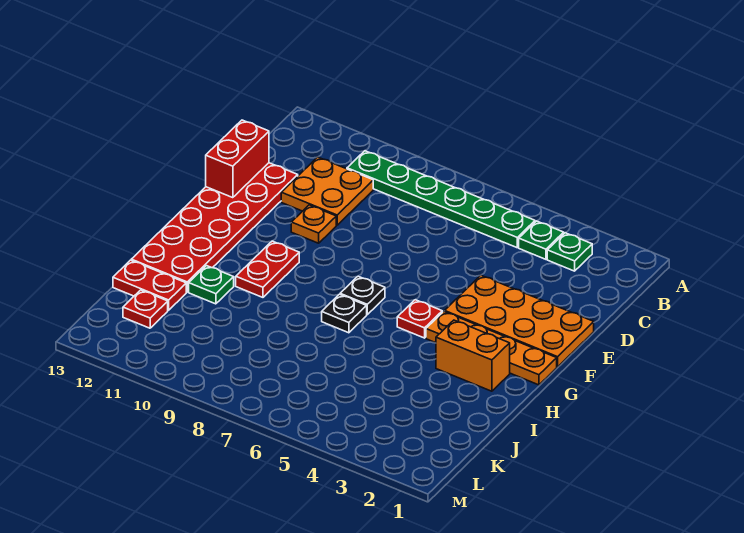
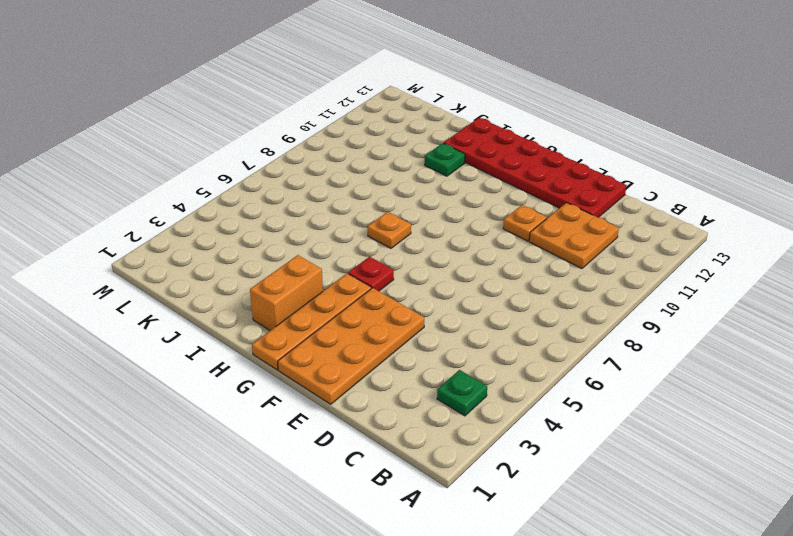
orange 1x1 plate [367,212,411,248] -> black 1x1 plate [322,294,367,333]
none -> green 1x1 plate [519,221,564,259]
none -> green 1x6 plate [347,151,535,248]
none -> black 1x1 plate [340,276,385,314]

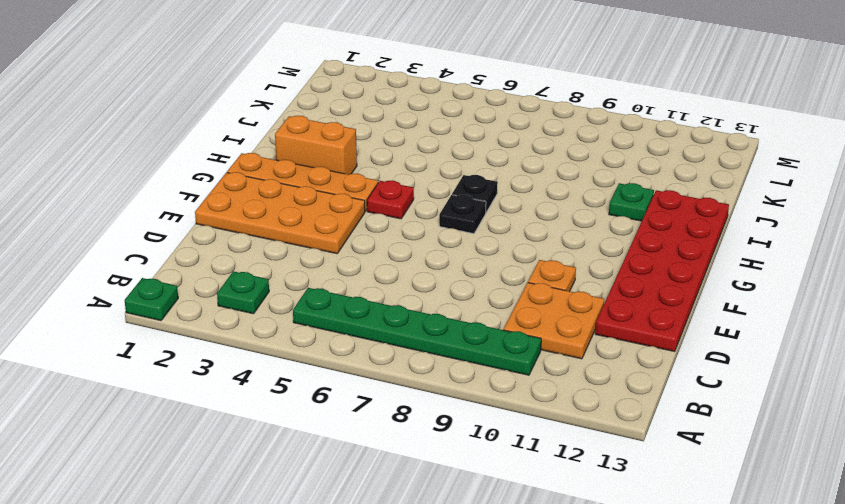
green 1x1 plate [125,278,178,321] -> green 1x1 plate moved to [519,221,564,259]
none -> red 1x2 plate [236,241,299,297]
none -> red 1x2 plate [113,260,186,310]
none -> red 1x1 plate [123,290,168,328]

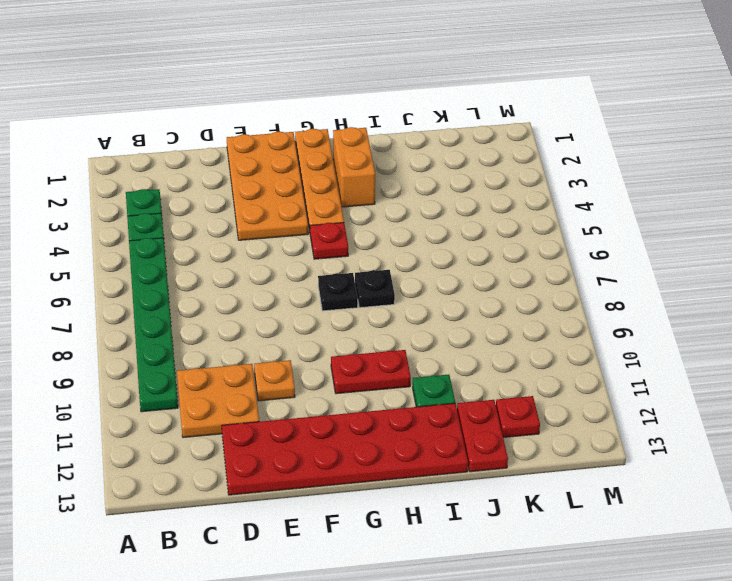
none -> red 1x2 brick [206,120,269,198]

